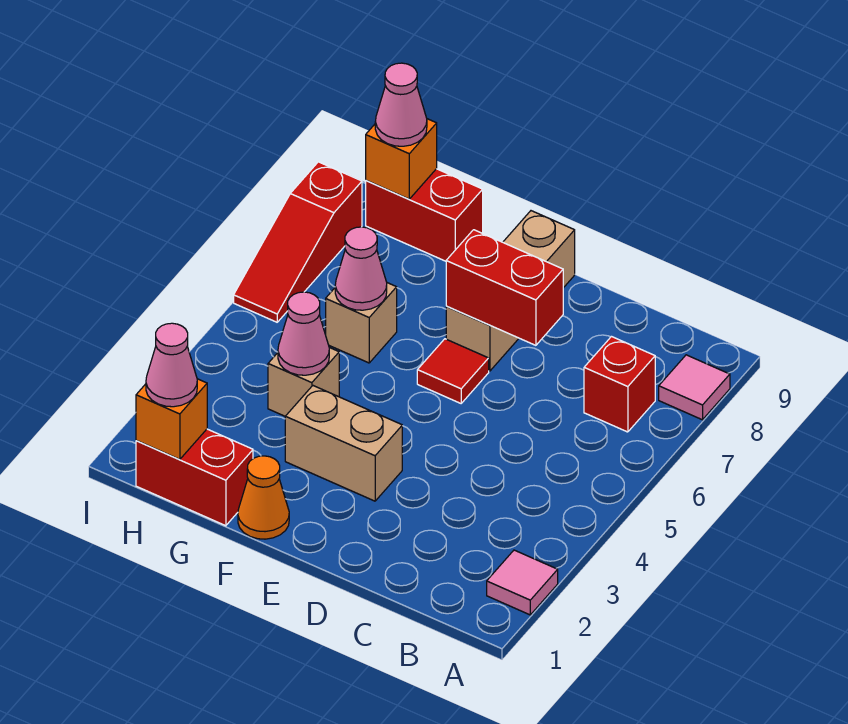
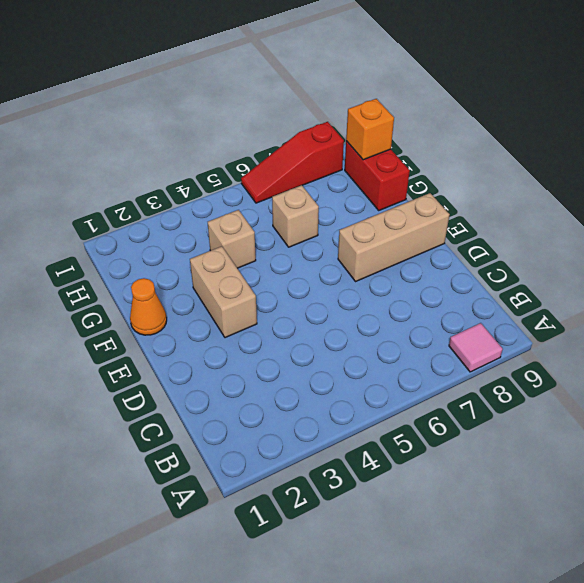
none -> pink 1x1 tile [487,550,558,615]
none -> red 1x1 brick [584,337,655,432]
none -> red 1x1 tile [417,339,489,403]

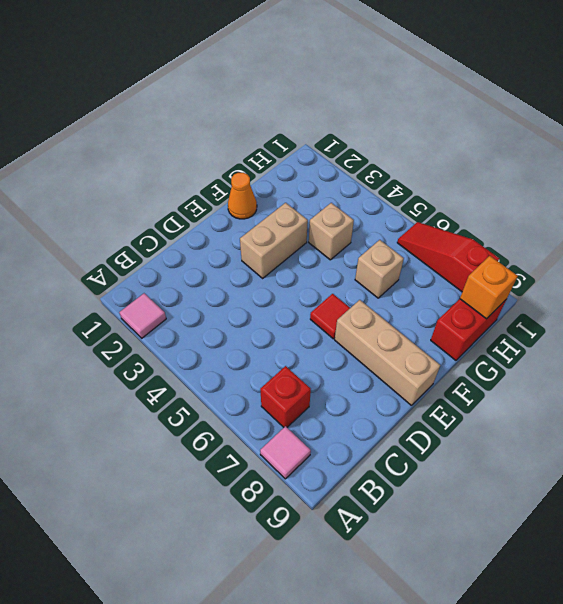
none -> red 1x2 brick [136,429,253,526]
none -> red 1x2 brick [446,230,563,345]
none -> pink 1x1 cone [278,292,329,375]

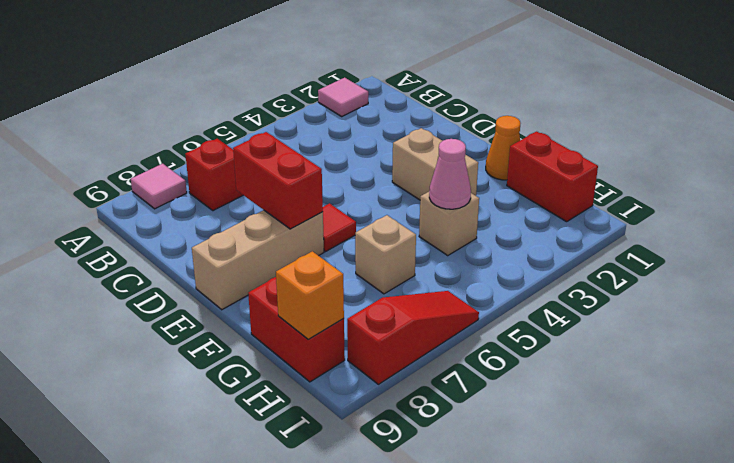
none -> pink 1x1 cone [335,227,387,310]
none -> orange 1x1 brick [136,379,207,459]
none -> pink 1x1 cone [146,323,197,407]

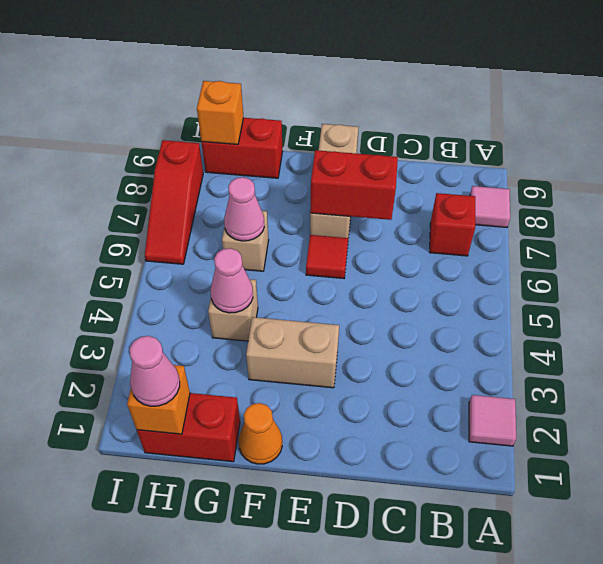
none -> pink 1x1 cone [375,63,427,146]

